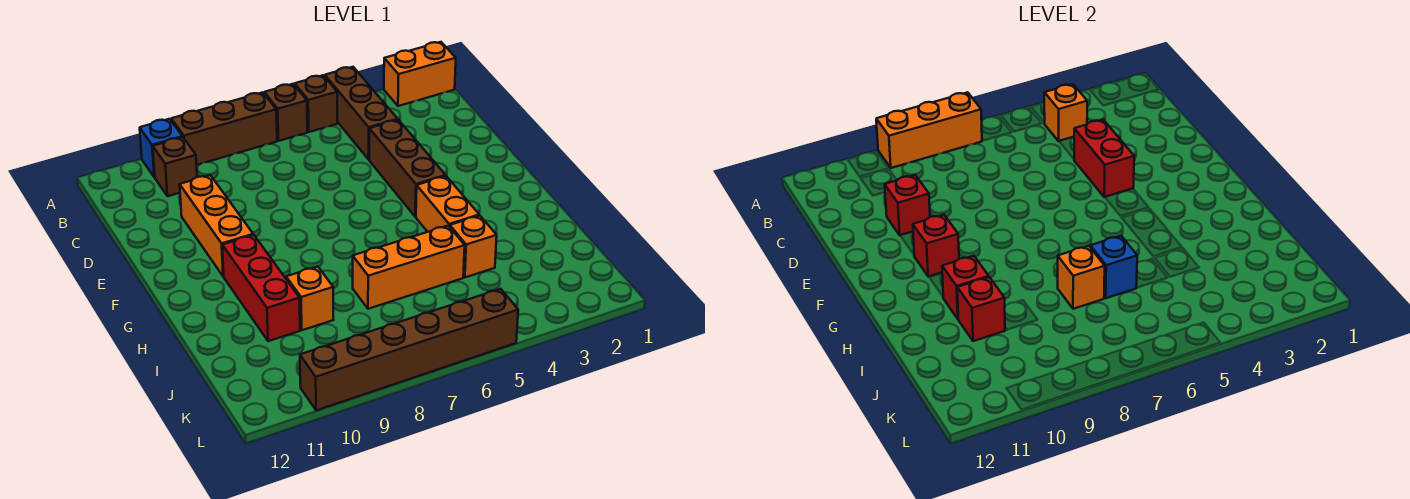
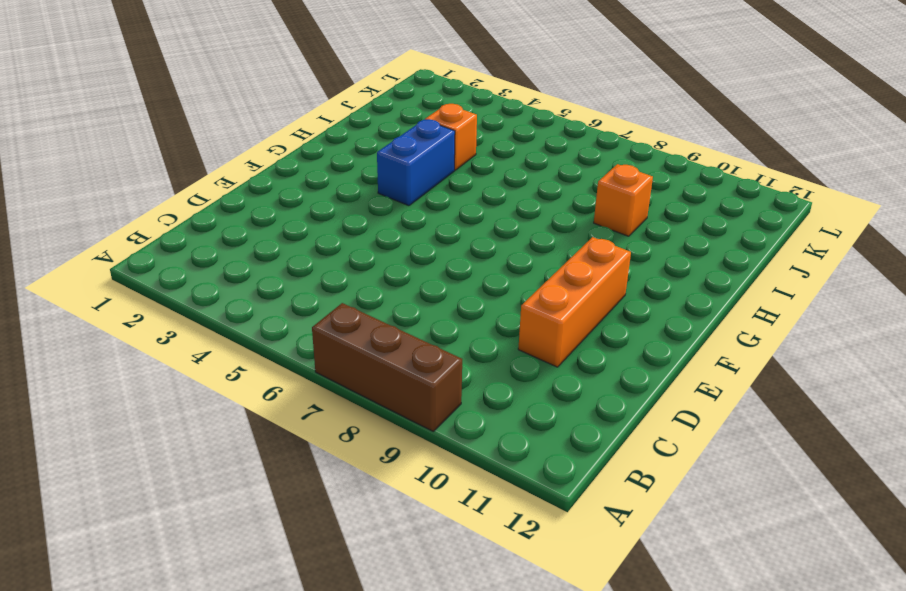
blue 1x2 brick [377,119,455,206] -> orange 1x2 brick [416,176,479,232]
none -> orange 1x2 brick [384,42,456,106]
none -> brown 1x3 brick [325,67,398,160]
none -> brown 1x1 brick [295,75,337,132]

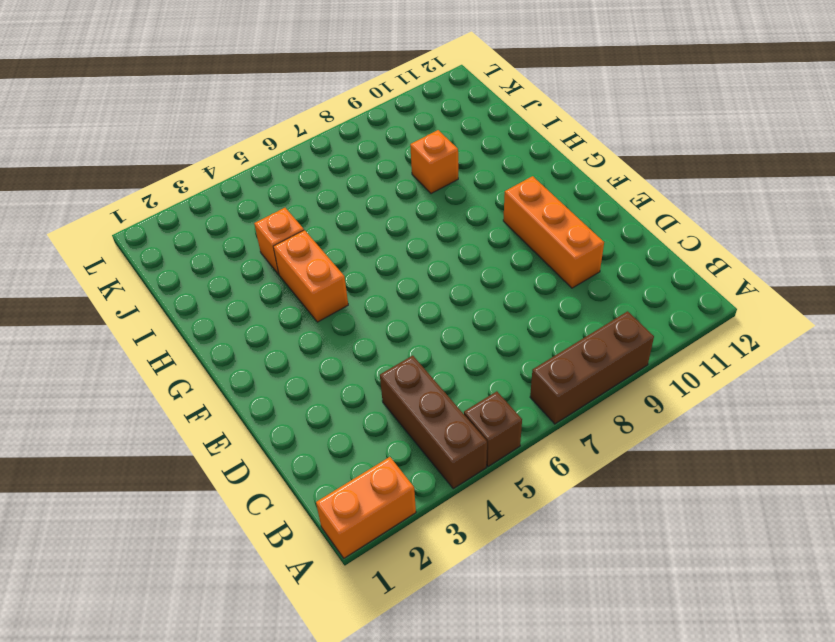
none -> brown 1x1 brick [264,84,307,141]
none -> blue 1x1 brick [140,119,182,177]
none -> brown 1x1 brick [153,137,197,196]

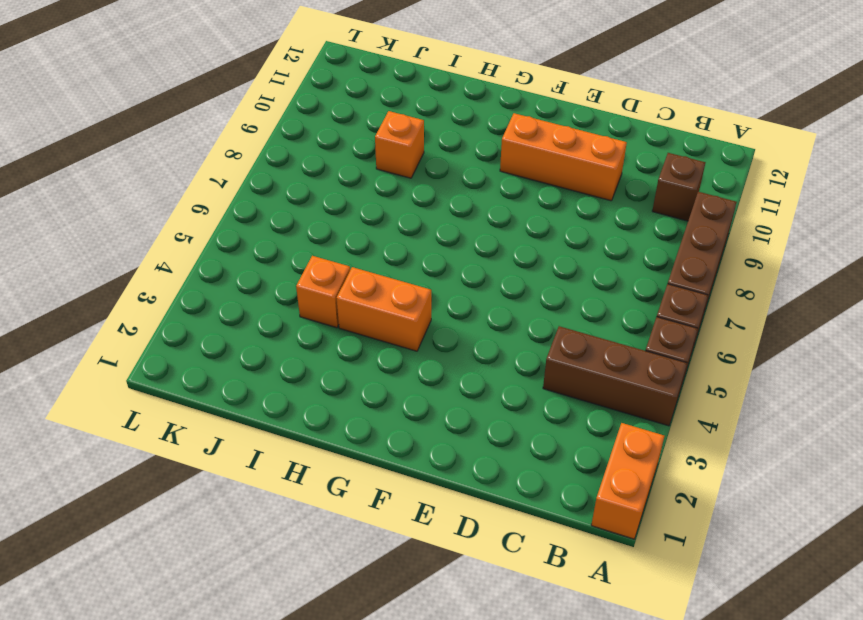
none -> blue 1x1 brick [140,119,182,177]
none -> brown 1x3 brick [369,120,446,217]
none -> red 1x3 brick [222,235,300,341]

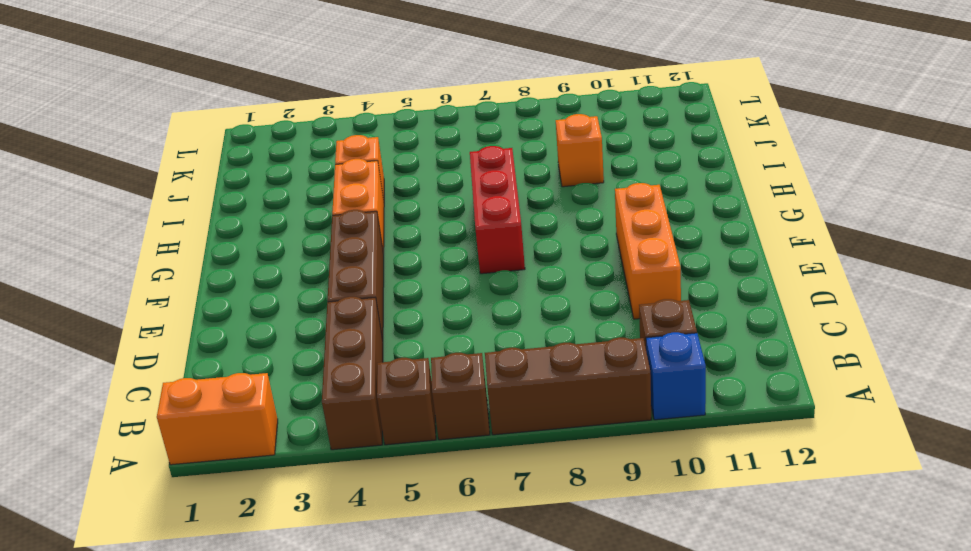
red 1x3 brick [470,146,525,274] -> red 1x3 brick moved to [222,235,300,341]
none -> orange 1x3 brick [353,226,465,309]
none -> brown 1x6 brick [300,289,518,410]
none -> orange 1x3 brick [876,92,982,168]

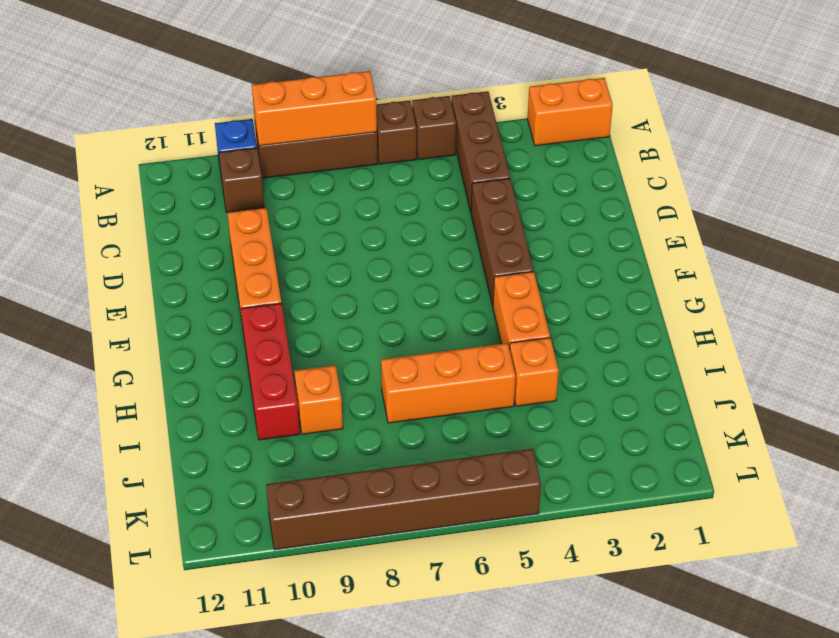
none -> orange 1x1 brick [1044,84,1087,141]
none -> red 1x2 brick [1074,120,1134,197]
none -> red 1x1 brick [885,175,930,235]

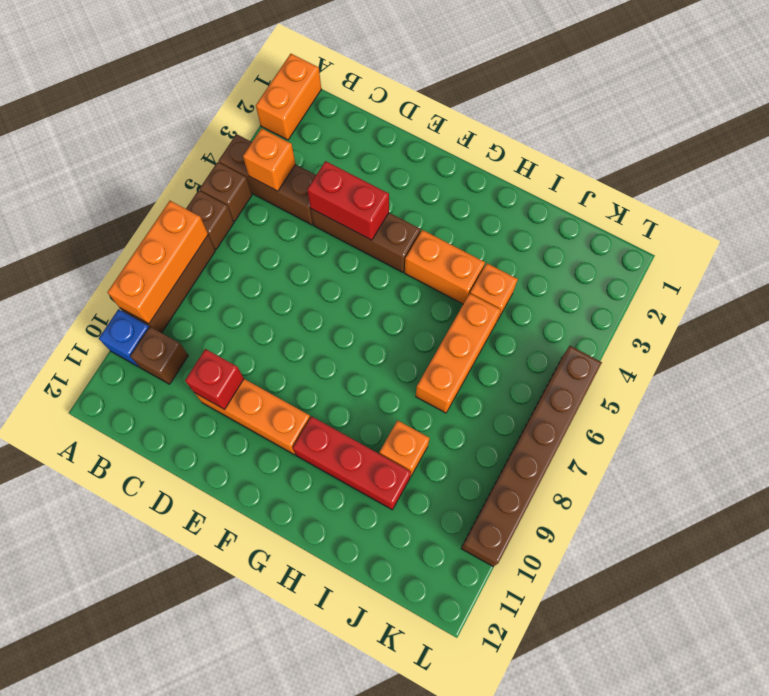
none -> red 1x1 brick [913,215,959,276]
none -> red 1x1 brick [942,256,989,319]
none -> blue 1x1 brick [1090,236,1137,298]

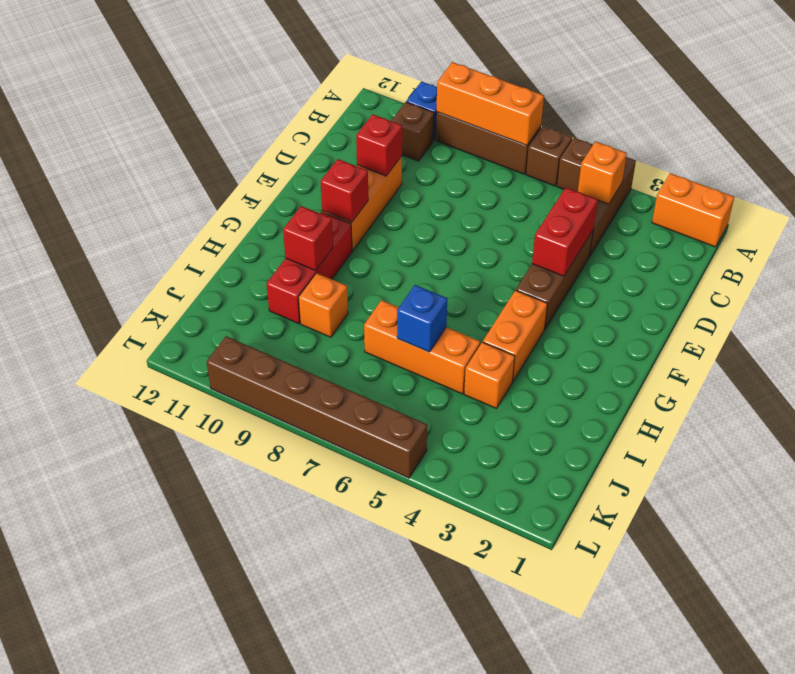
none -> orange 1x1 brick [1058,246,1105,309]
none -> red 1x1 brick [957,277,1005,341]

